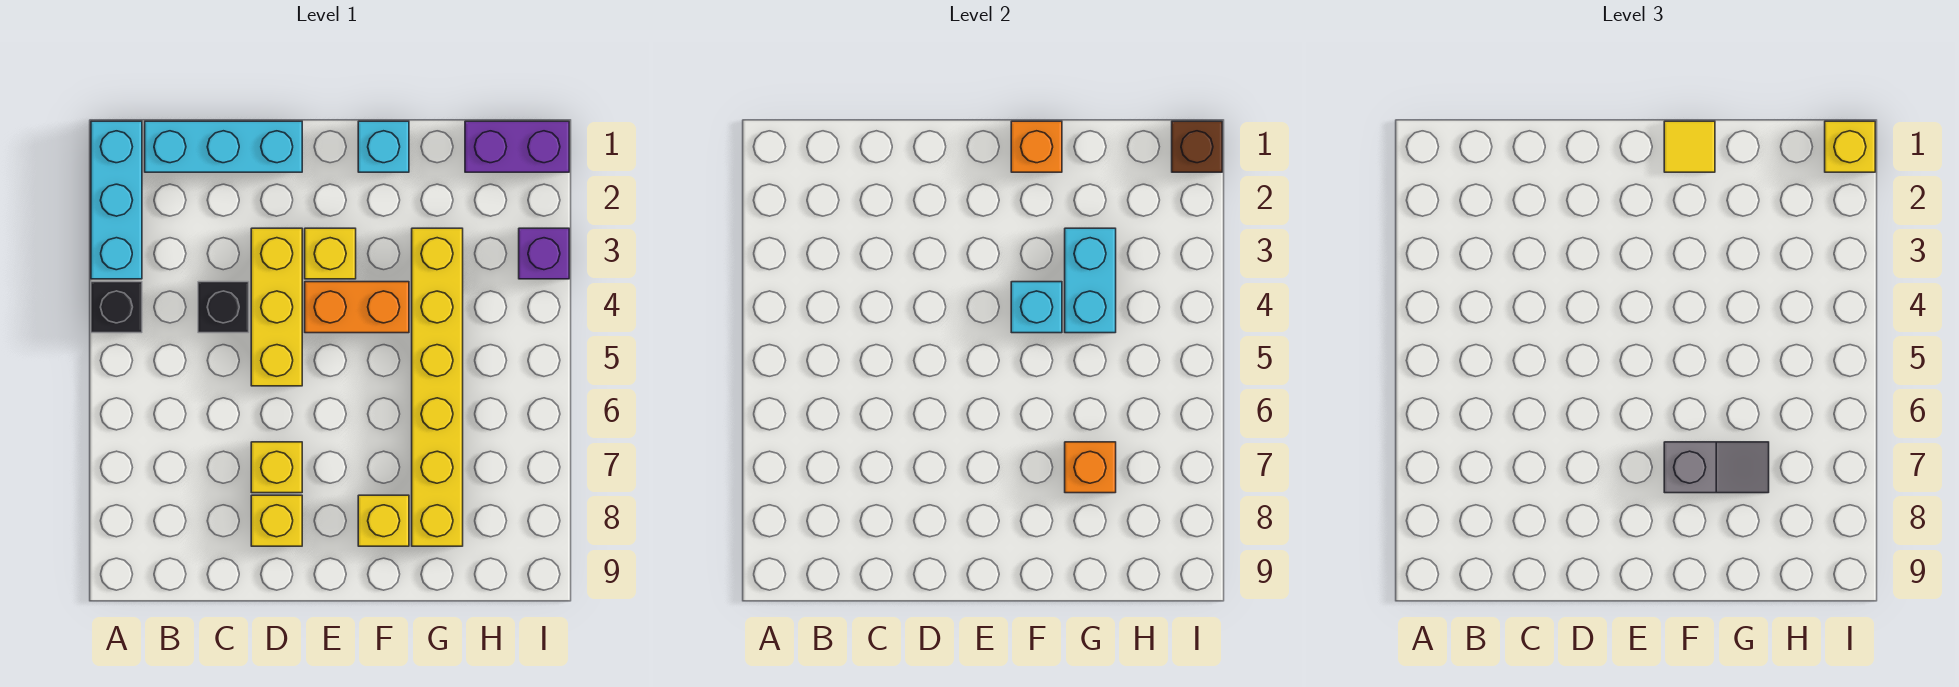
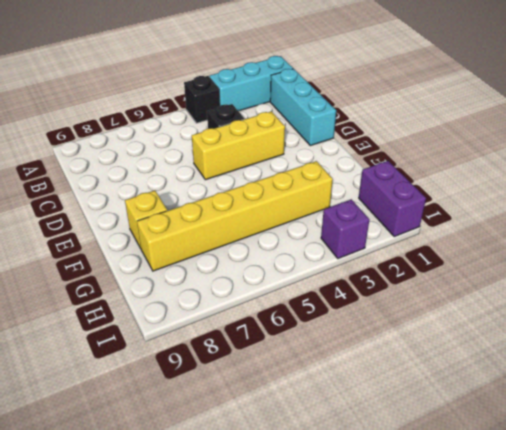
none -> yellow 1x1 brick [251,442,302,493]
none -> yellow 1x1 brick [251,495,302,546]
none -> yellow 1x1 brick [305,228,356,279]

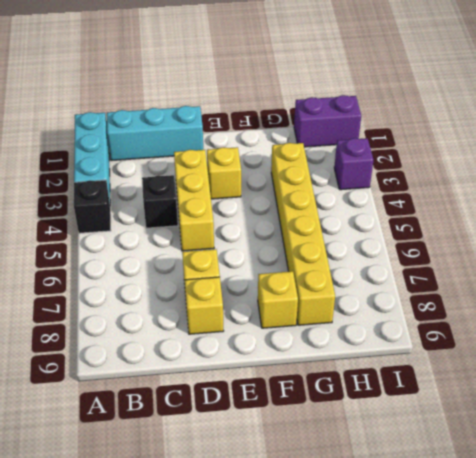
none -> orange 1x2 brick [305,282,409,333]
none -> cyan 1x1 brick [358,121,409,172]
none -> orange 1x1 brick [1011,121,1062,172]

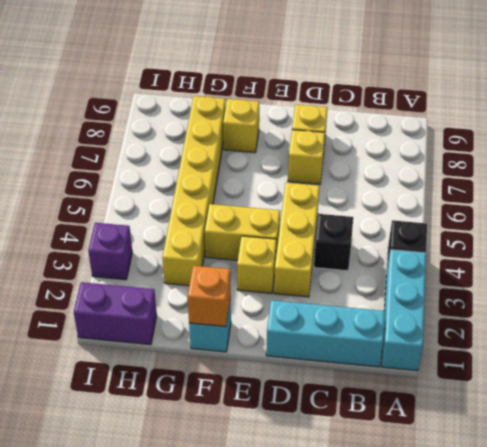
yellow 1x2 brick [205,204,280,260] -> orange 1x2 brick [305,282,409,333]
none -> cyan 1x1 brick [1011,282,1062,333]
none -> cyan 1x2 brick [1065,228,1116,333]
none -> orange 1x1 brick [1065,442,1116,493]

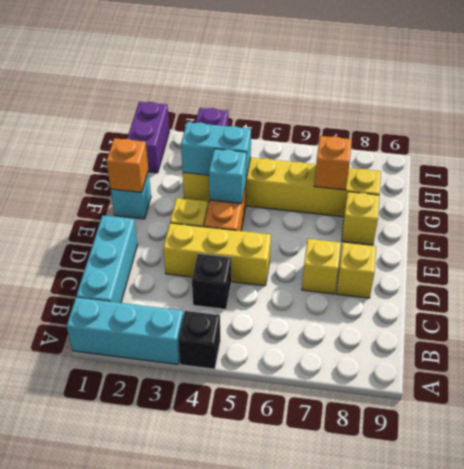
none -> brown 1x1 brick [1172,121,1222,172]
none -> yellow 1x1 tile [1664,121,1715,172]
none -> grey 1x2 slope [1664,442,1769,493]

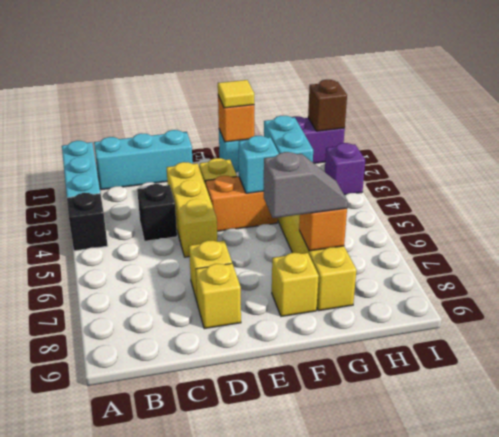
none -> yellow 1x1 brick [1825,121,1875,172]

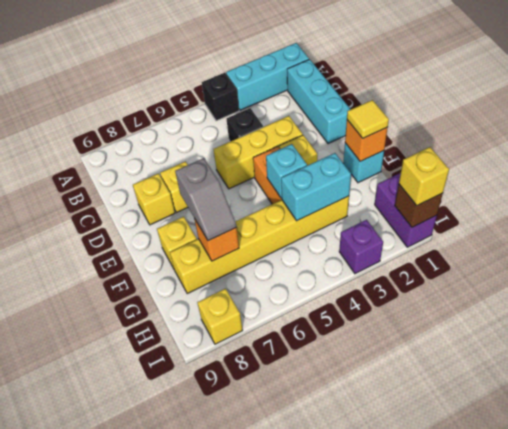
yellow 1x1 brick [197,289,243,344] -> none

